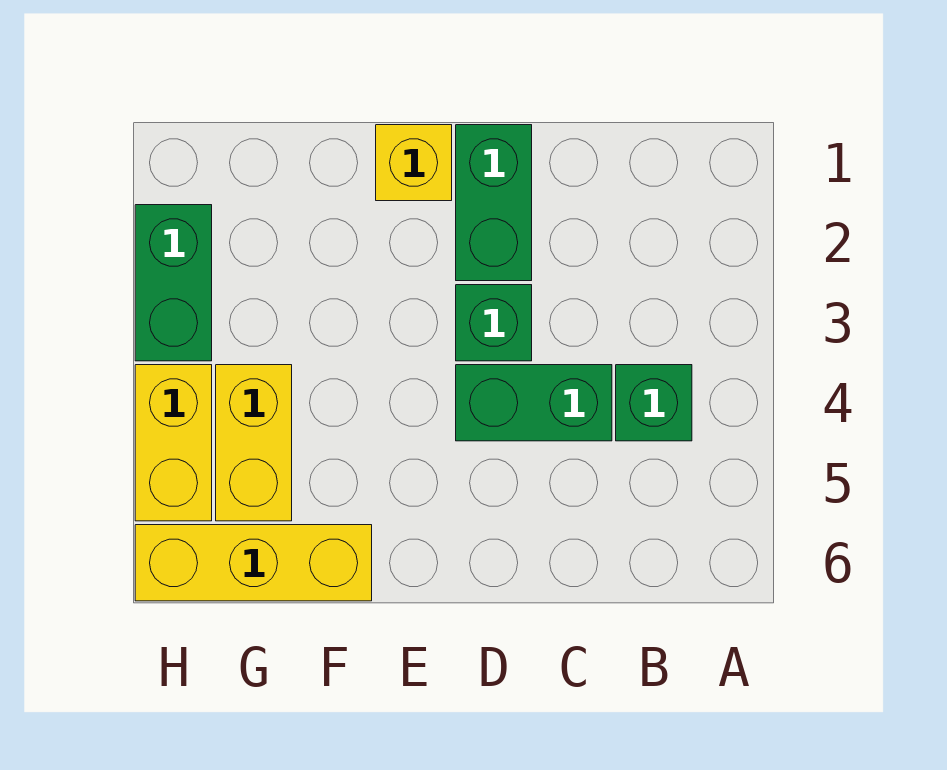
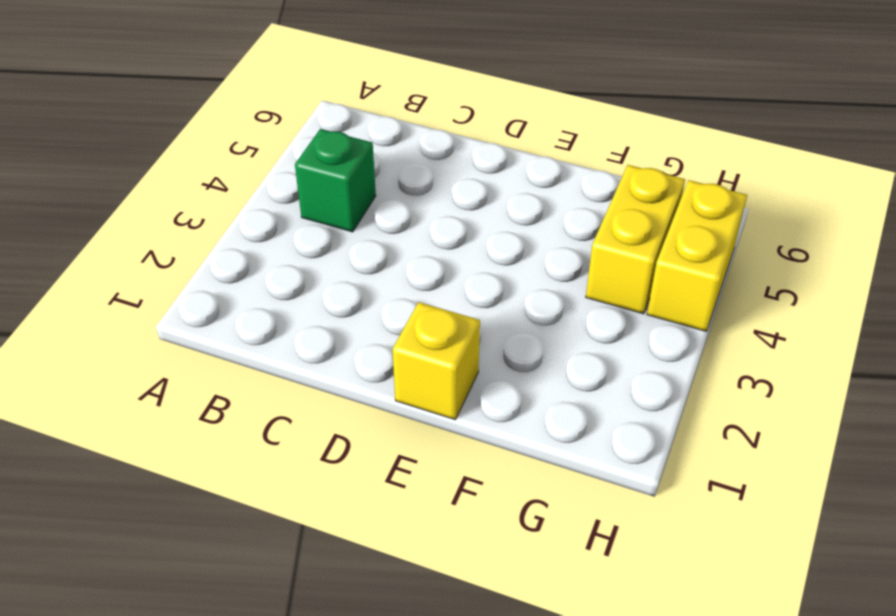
none -> green 1x2 brick [456,365,612,441]
none -> green 1x2 brick [456,125,532,281]

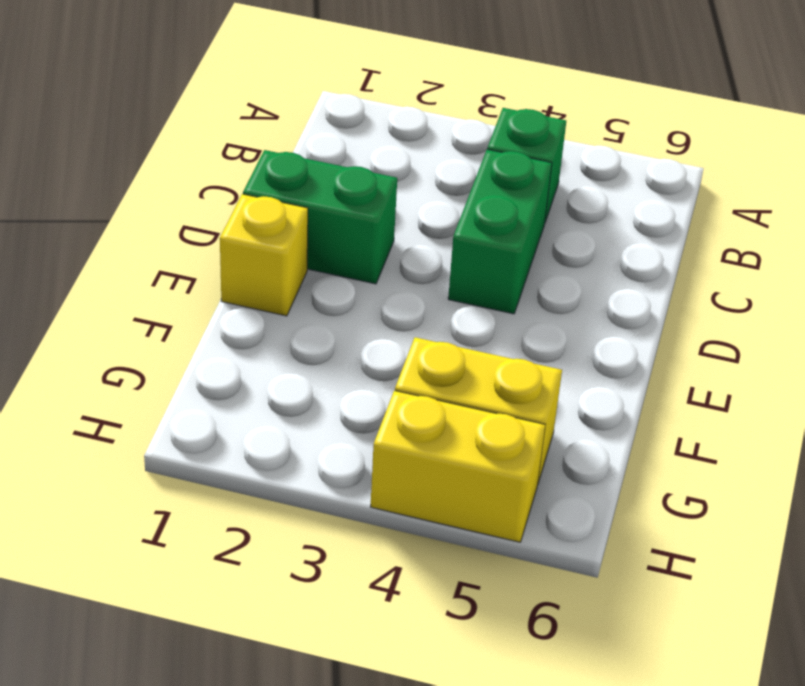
none -> green 1x1 brick [456,285,532,361]
none -> yellow 1x3 brick [135,525,372,601]

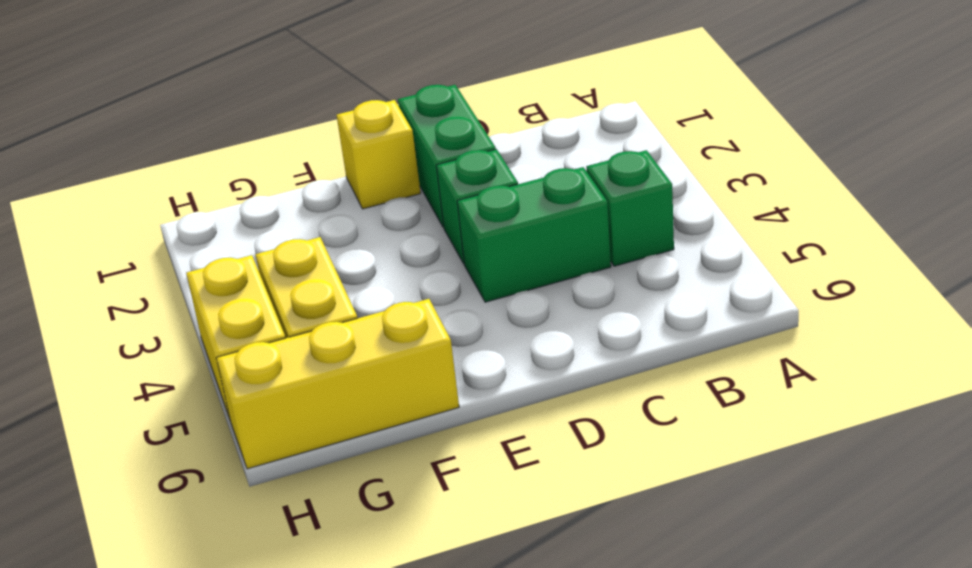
none -> green 1x2 brick [135,205,212,361]

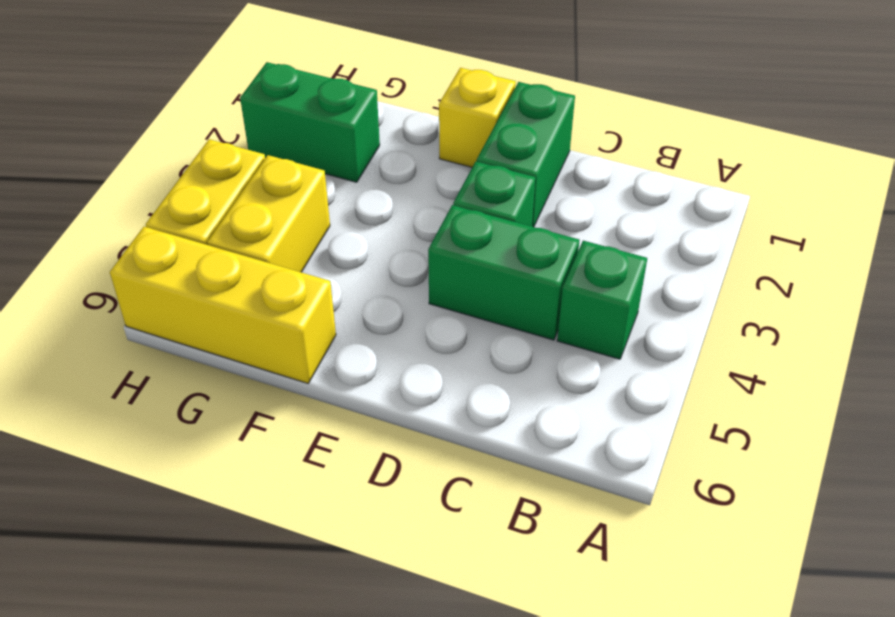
green 1x2 brick [240,62,380,182] -> green 1x2 brick turned to [135,205,212,361]

